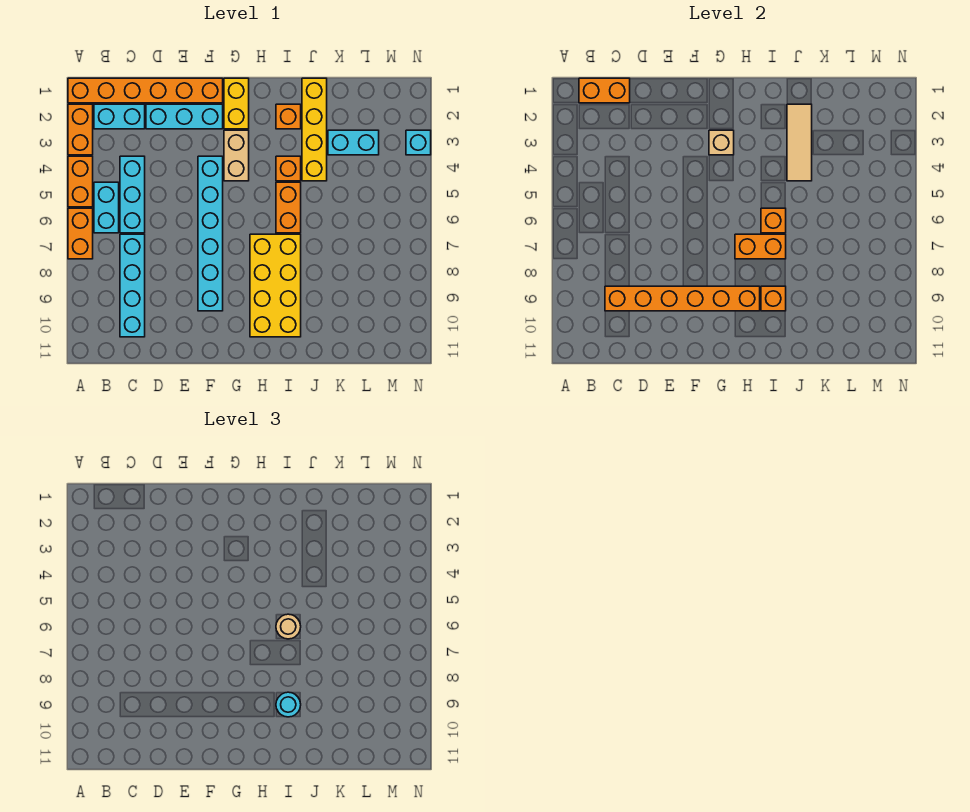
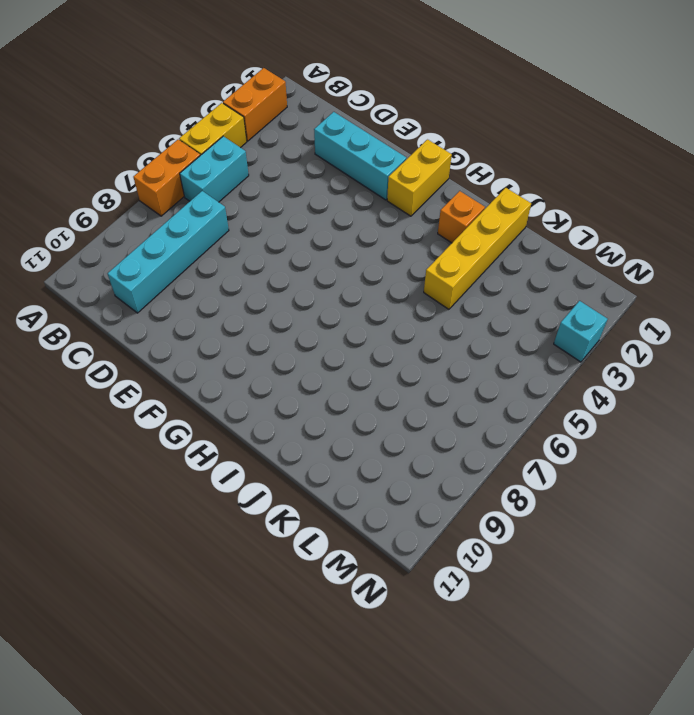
yellow 1x2 brick [179,103,247,155] -> orange 1x2 brick [68,156,93,207]
none -> orange 1x6 brick [68,78,223,103]
none -> cyan 1x2 brick [94,104,145,129]
none -> cyan 1x3 brick [120,156,145,233]

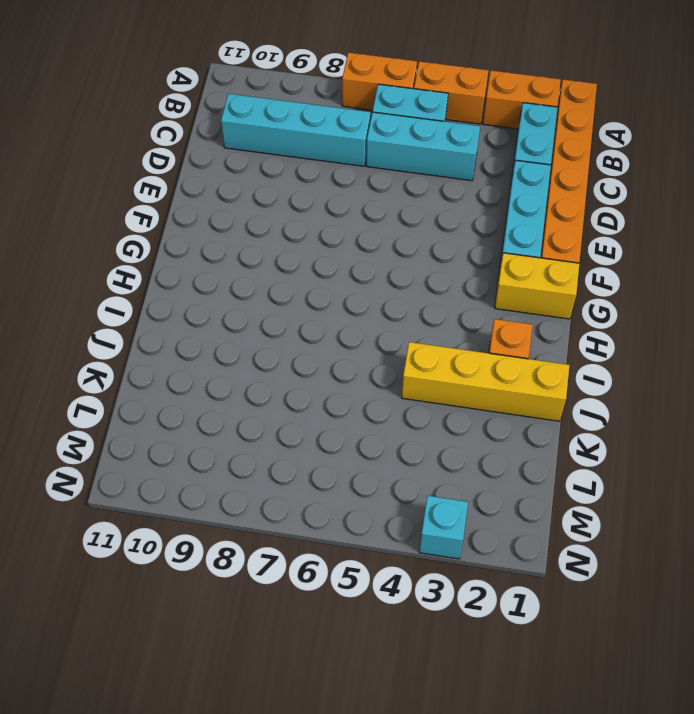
none -> cyan 1x6 brick [198,156,223,311]
none -> tan 1x2 brick [224,130,249,181]
none -> yellow 2x4 brick [250,234,301,337]

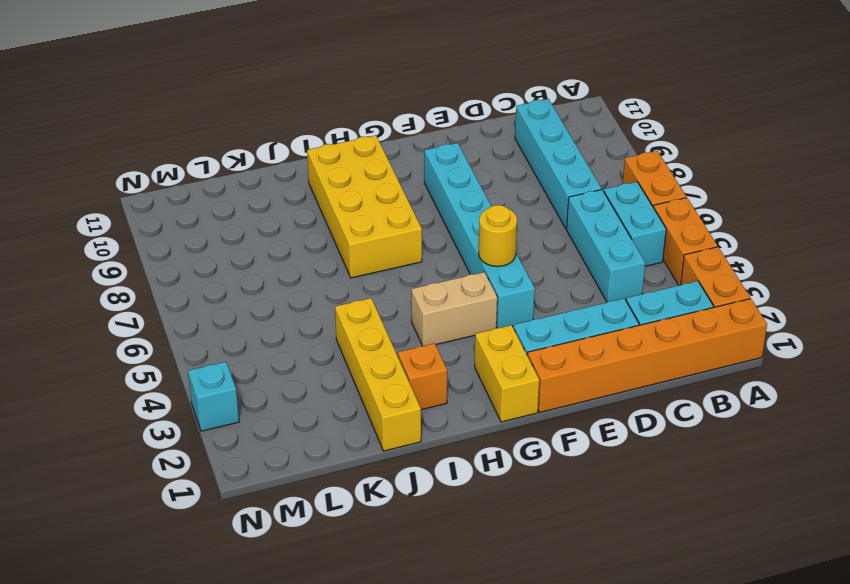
yellow 1x1 round brick [479,205,517,267] -> none
tan 1x2 brick [411,272,497,346] -> tan 1x2 brick turned to [224,130,249,181]
none -> orange 1x1 brick [276,156,301,181]
none -> orange 1x2 brick [276,182,301,233]
none -> cyan 1x2 brick [328,130,379,155]

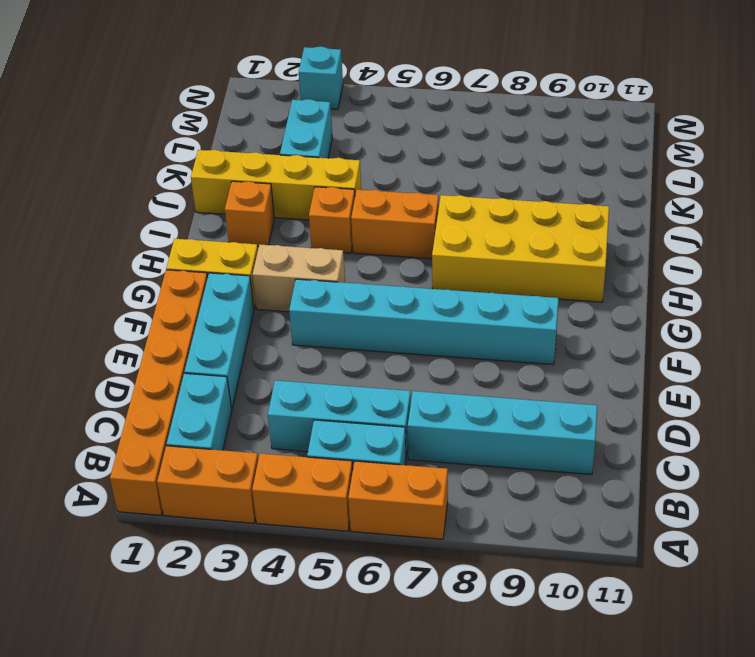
none -> orange 1x2 brick [579,78,630,103]
none -> orange 1x6 brick [605,286,760,311]
none -> tan 1x1 brick [709,130,734,155]

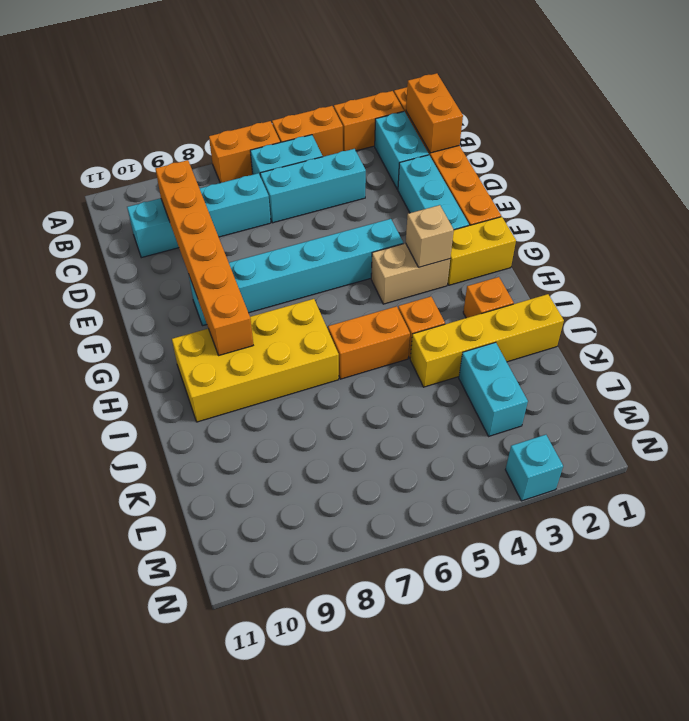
none -> orange 1x2 brick [735,234,786,259]
none -> orange 1x1 brick [761,208,786,233]
none -> orange 1x1 brick [761,286,786,311]

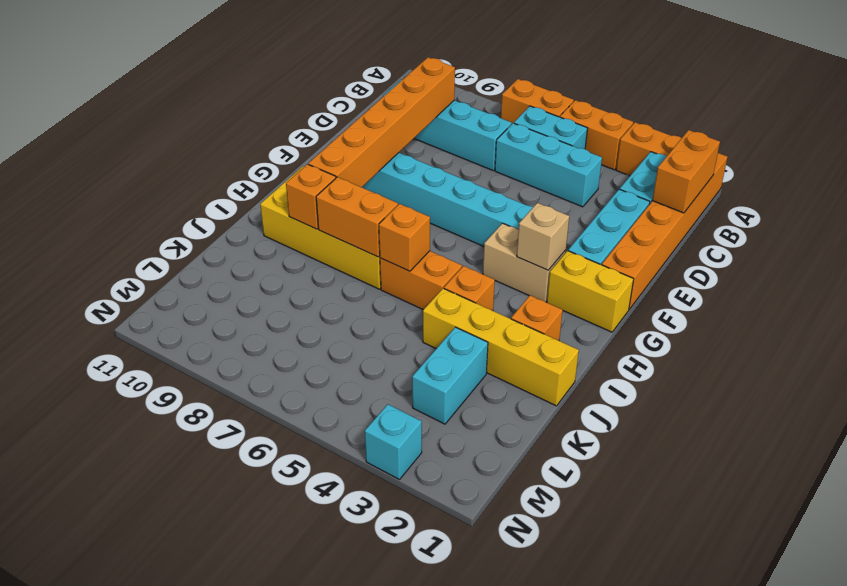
orange 1x2 brick [316,177,398,257] -> orange 1x2 brick turned to [735,234,786,259]
none -> tan 1x3 tile [787,104,812,181]
none -> tan 1x1 round brick [276,614,301,639]
none -> cyan 1x1 round brick [276,692,301,717]

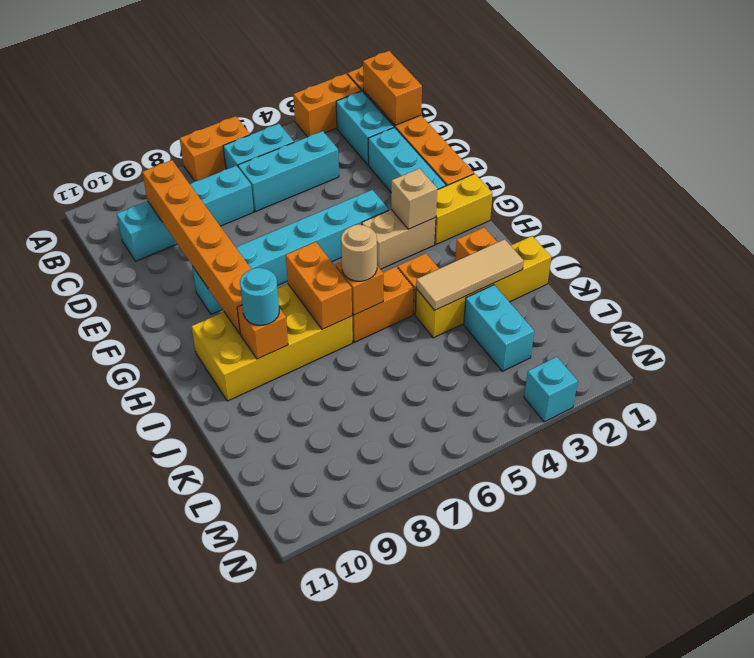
none -> orange 1x2 brick [68,156,93,207]

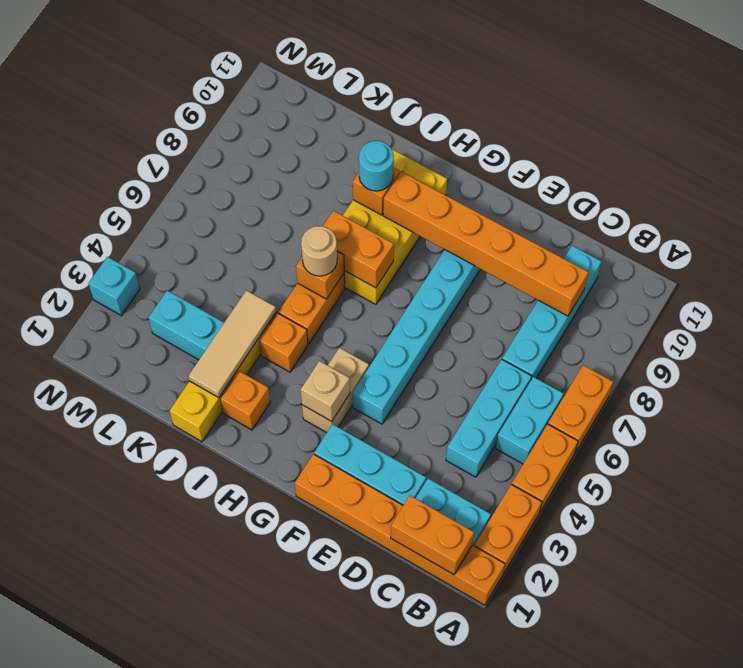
none -> yellow 1x2 brick [224,78,249,129]

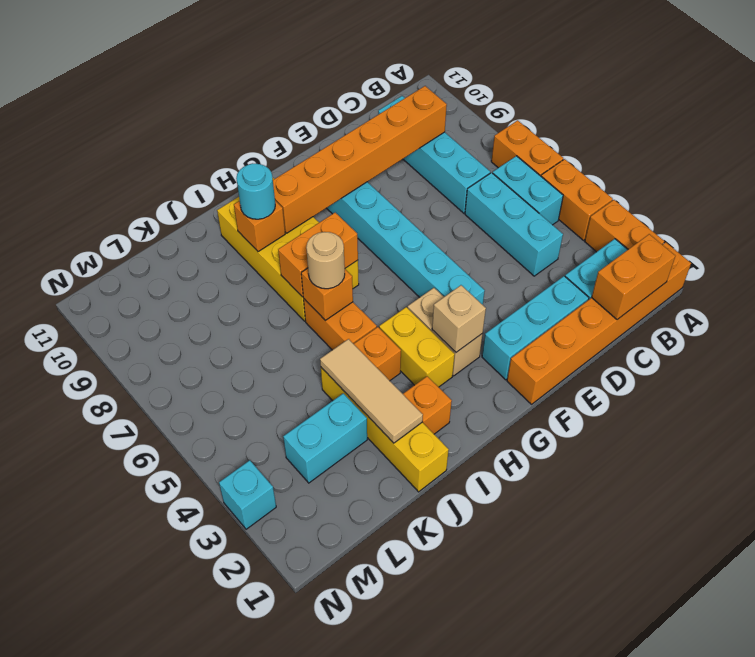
yellow 1x2 brick [379,307,455,387] -> yellow 1x2 brick moved to [224,78,249,129]

